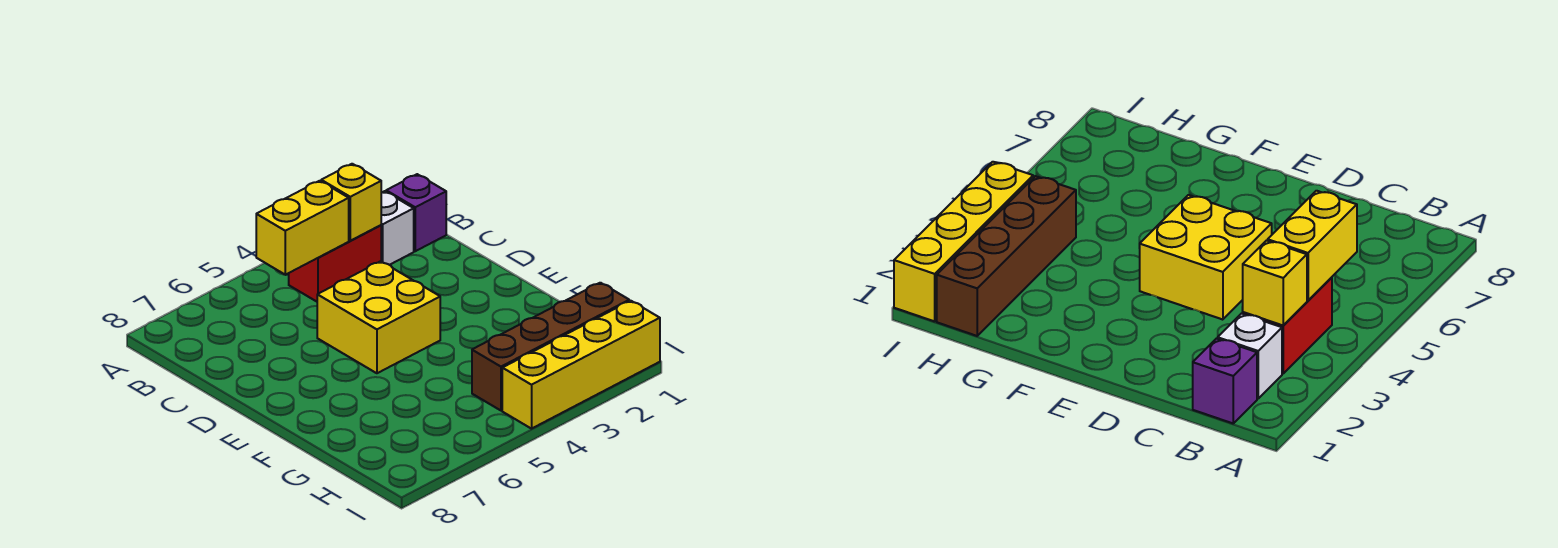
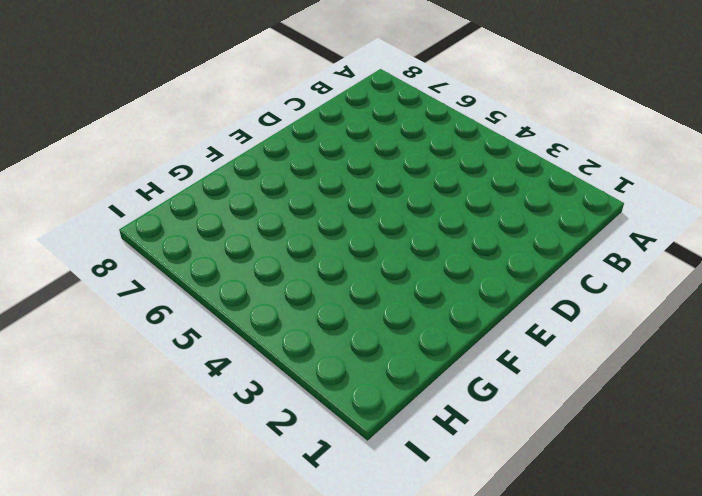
none -> purple 1x1 brick [386,174,446,251]
none -> white 1x1 brick [381,191,414,265]

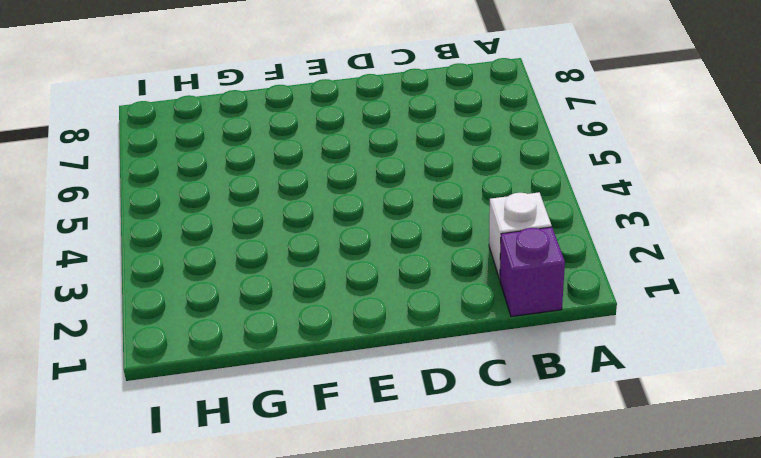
none -> red 1x2 brick [289,225,381,302]
none -> yellow 2x2 brick [317,261,440,373]

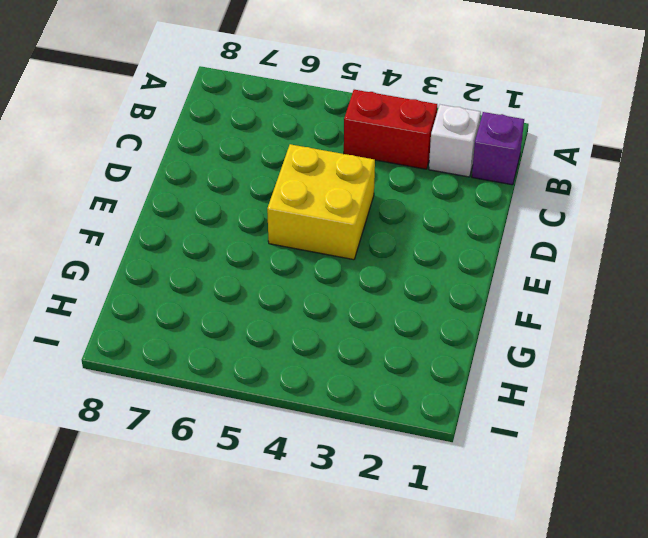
none -> brown 1x4 brick [472,283,629,410]
none -> yellow 1x4 brick [502,301,660,429]

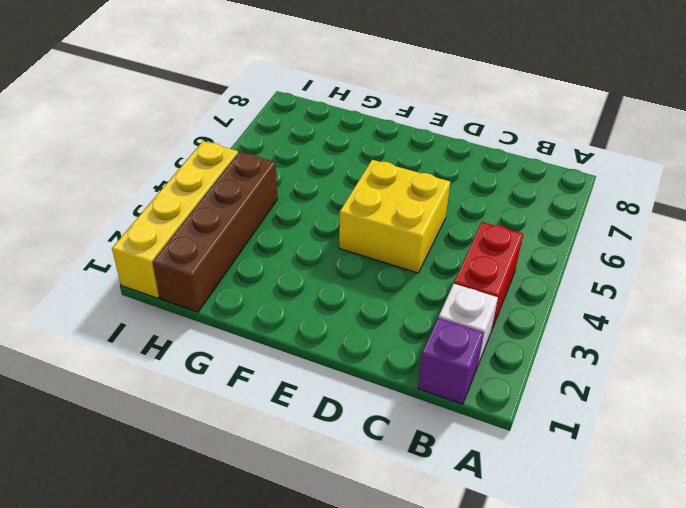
none -> yellow 1x1 brick [321,164,381,241]
none -> yellow 1x2 brick [256,181,349,275]

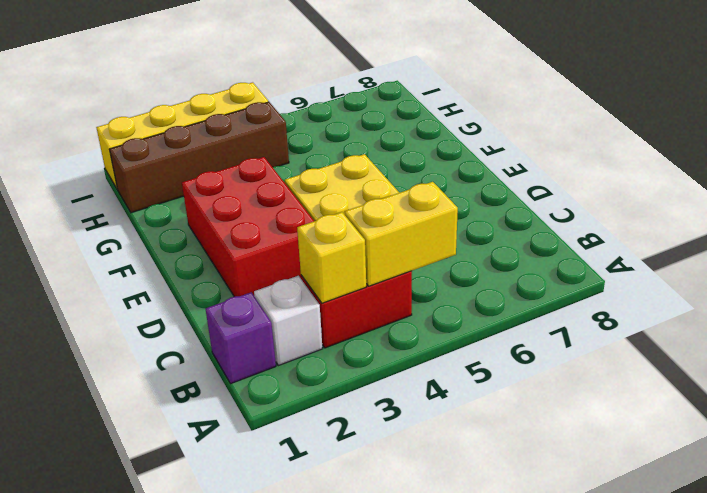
red 2x3 brick [182,157,314,297] -> none

